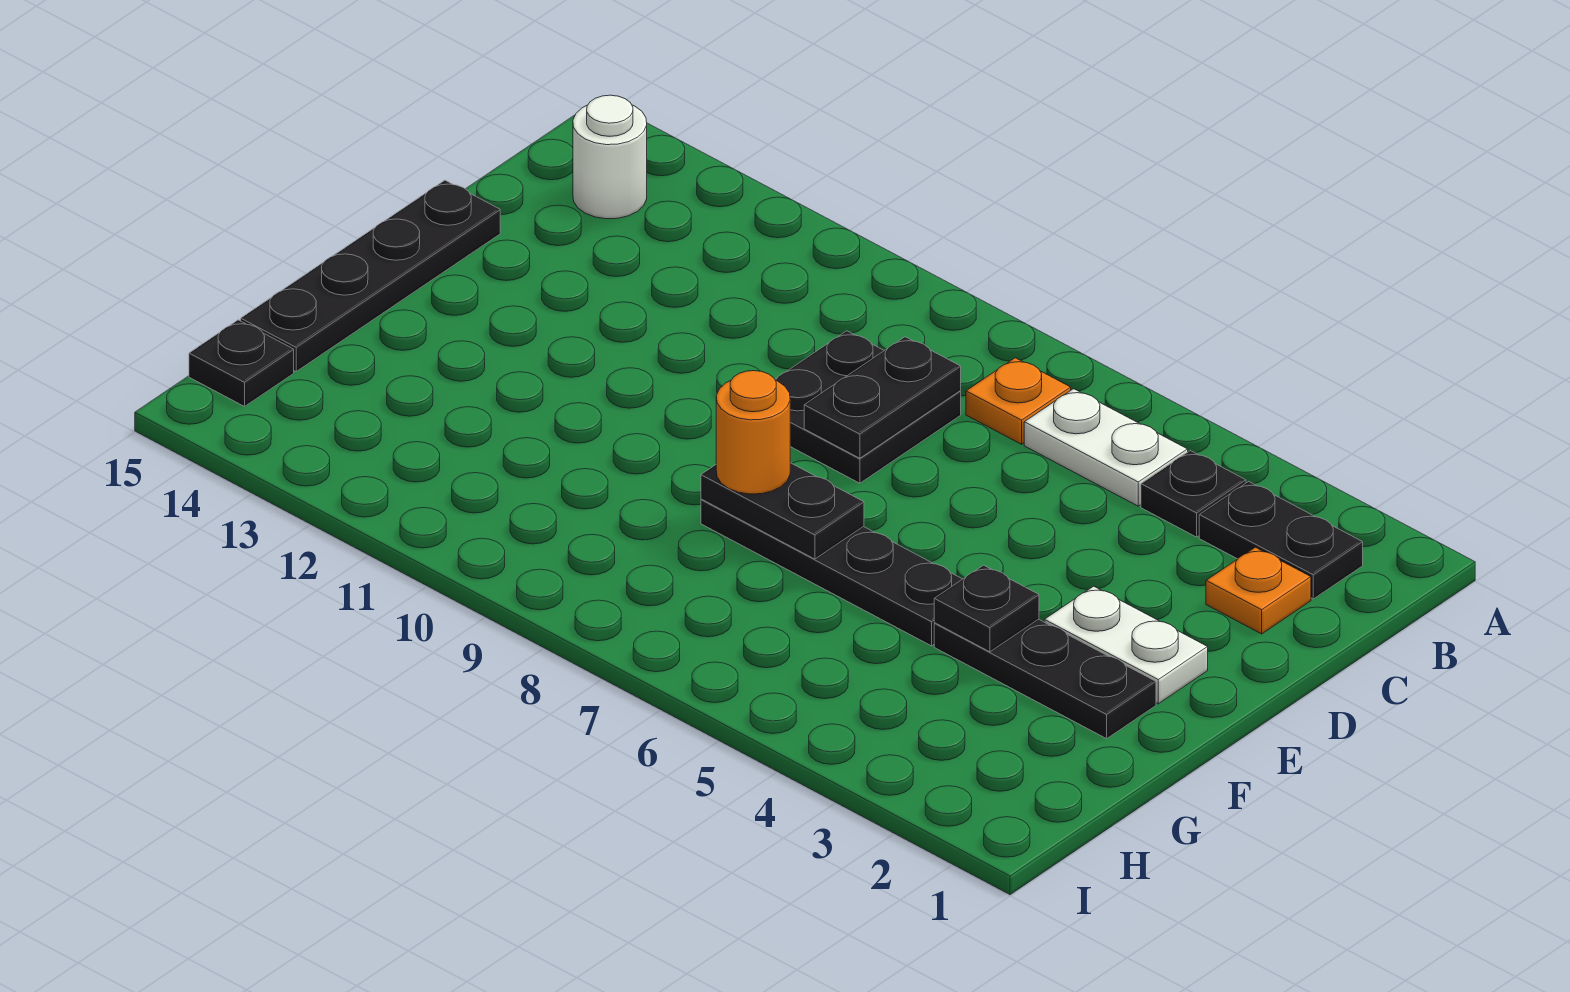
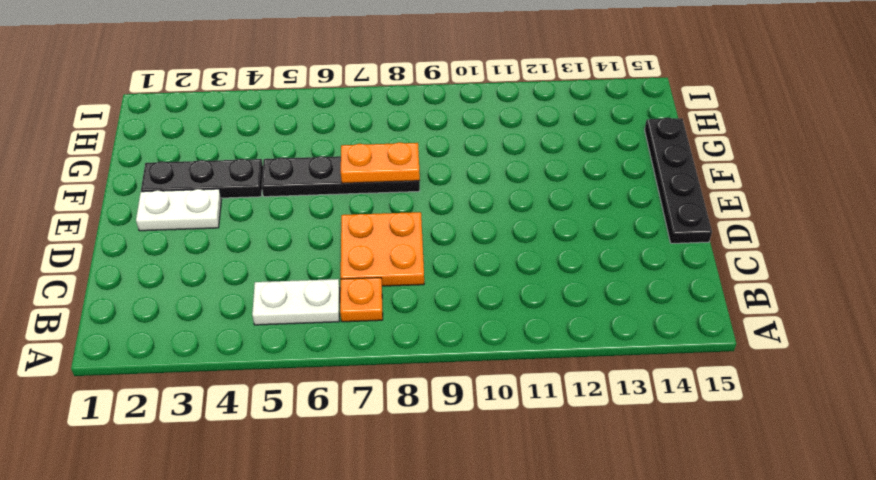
orange 2x2 plate [341,212,424,286] -> black 2x2 plate [775,331,961,483]
orange 1x2 plate [341,142,420,183] -> black 1x2 plate [701,463,864,559]
none -> black 1x2 plate [1199,481,1363,599]
none -> black 1x1 plate [1141,451,1246,537]
none -> white 1x1 round brick [573,95,647,219]

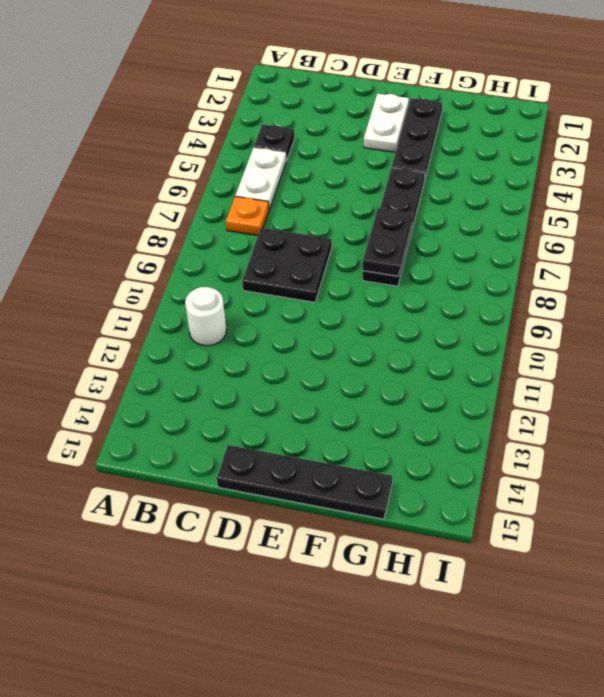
white 1x1 round brick [185,287,227,346] -> white 1x1 round brick moved to [573,95,647,219]
none -> black 1x2 plate [1199,481,1363,599]
none -> orange 1x1 plate [1206,547,1311,634]
none -> black 1x1 plate [189,320,294,406]

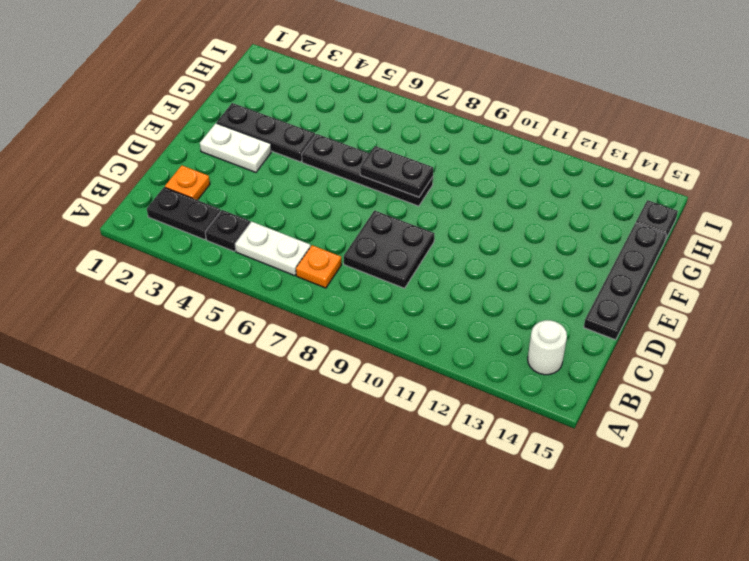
none -> black 1x2 plate [804,337,961,458]
none -> black 1x1 plate [934,565,1039,652]
none -> orange 1x1 round brick [716,371,790,494]

